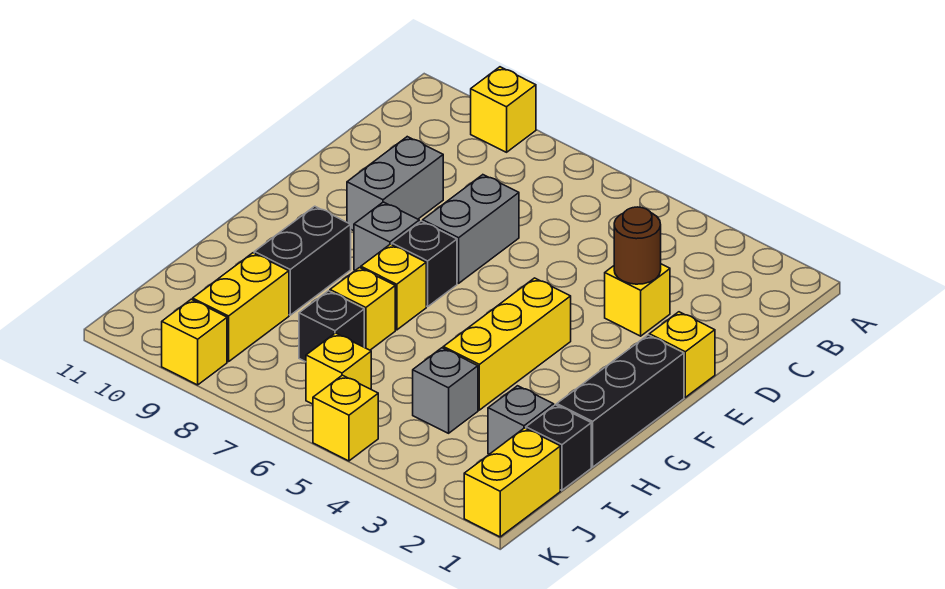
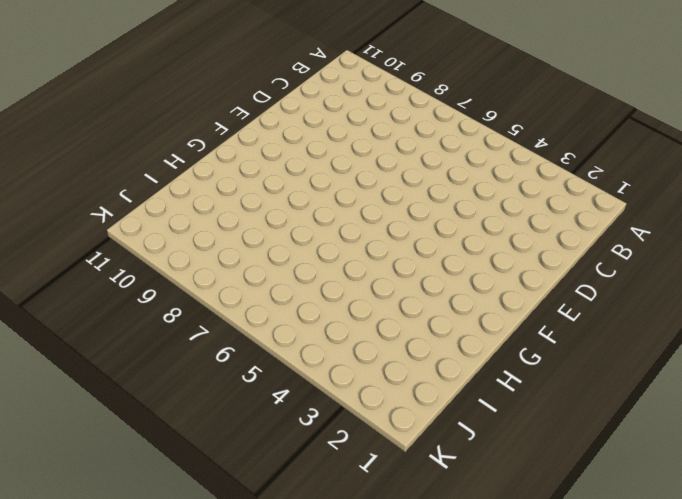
none -> yellow 1x1 brick [471,67,536,152]
none -> yellow 1x1 brick [605,264,670,336]
none -> grey 1x2 brick [423,175,519,283]

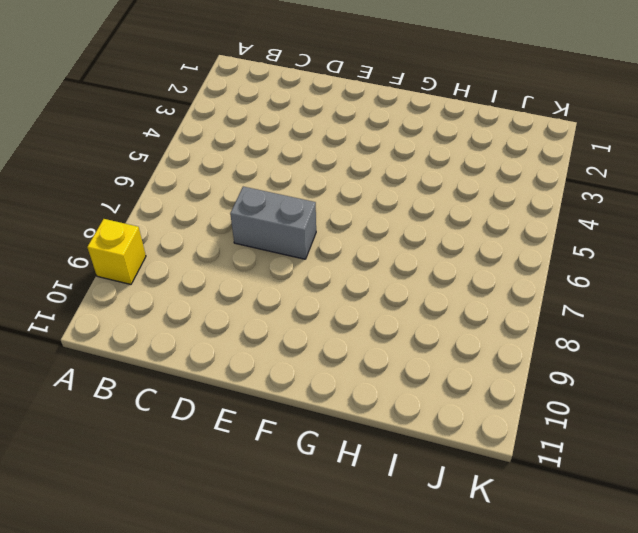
none -> yellow 1x1 brick [605,264,670,336]
none -> grey 1x2 brick [347,137,443,231]
none -> yellow 1x1 brick [649,312,715,397]

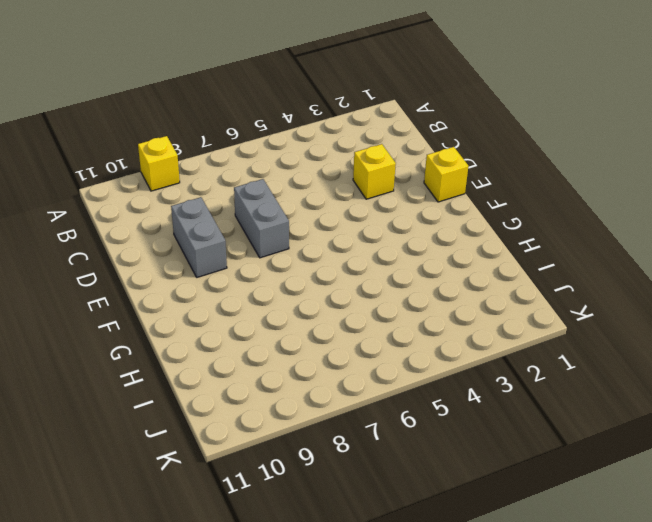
none -> black 1x3 brick [557,335,684,467]
none -> yellow 1x3 brick [443,278,571,410]
none -> black 1x1 brick [392,221,457,307]

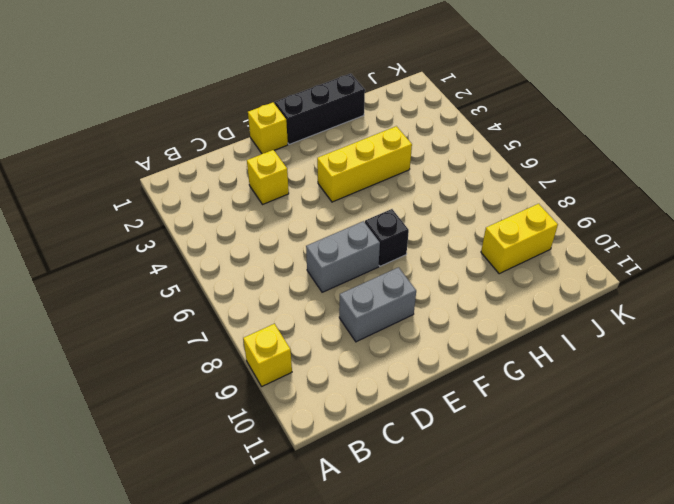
none -> grey 1x1 brick [354,202,419,270]
none -> yellow 1x1 brick [361,244,426,330]
none -> black 1x2 brick [254,206,351,315]

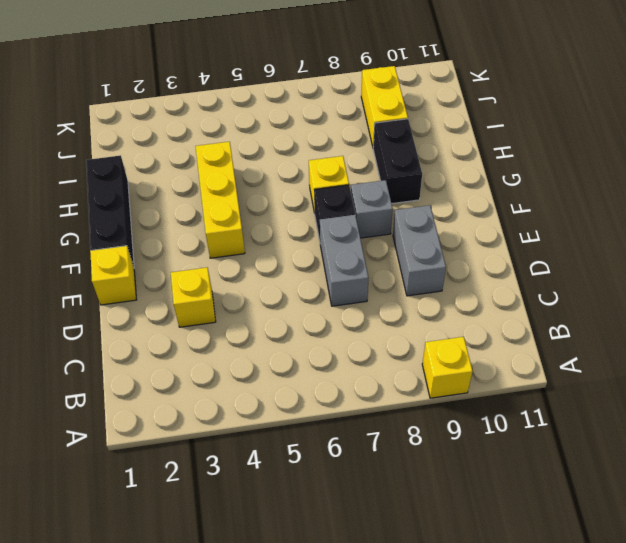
none -> yellow 1x1 brick [330,268,395,350]
none -> black 1x1 brick [526,405,591,490]
none -> grey 1x1 brick [488,386,554,454]

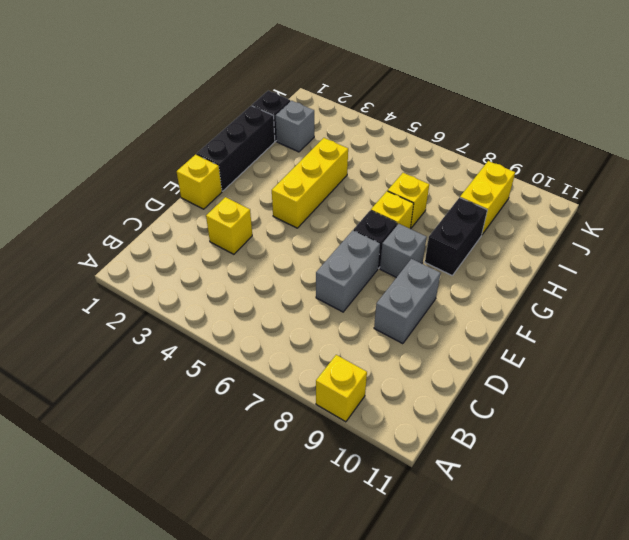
none -> grey 1x1 brick [413,348,478,433]
none -> black 1x1 brick [299,291,364,362]
none -> yellow 1x2 brick [464,428,560,537]

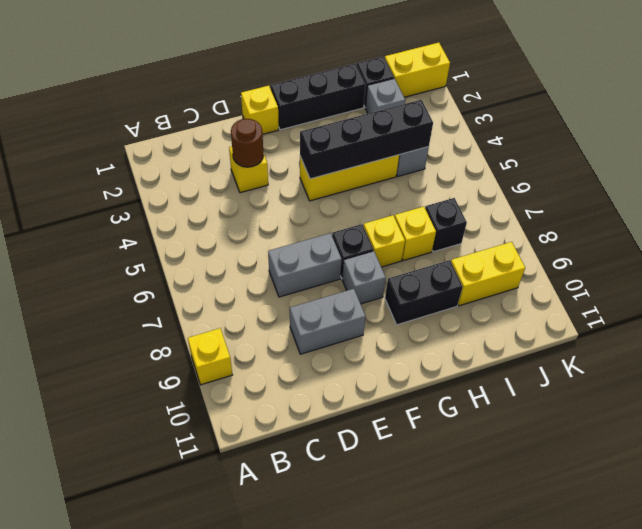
black 1x4 brick [300,100,433,179] -> none
none -> yellow 1x1 brick [306,333,371,404]
none -> yellow 1x1 brick [313,375,378,461]
none -> yellow 1x1 brick [162,299,227,385]

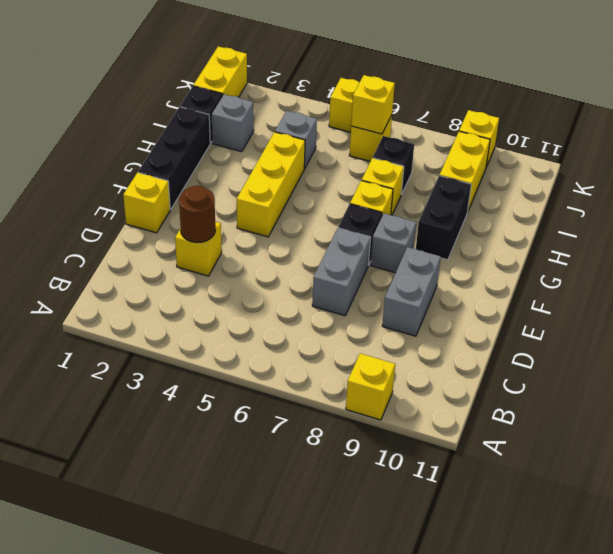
yellow 1x1 brick [351,75,395,134] -> none

